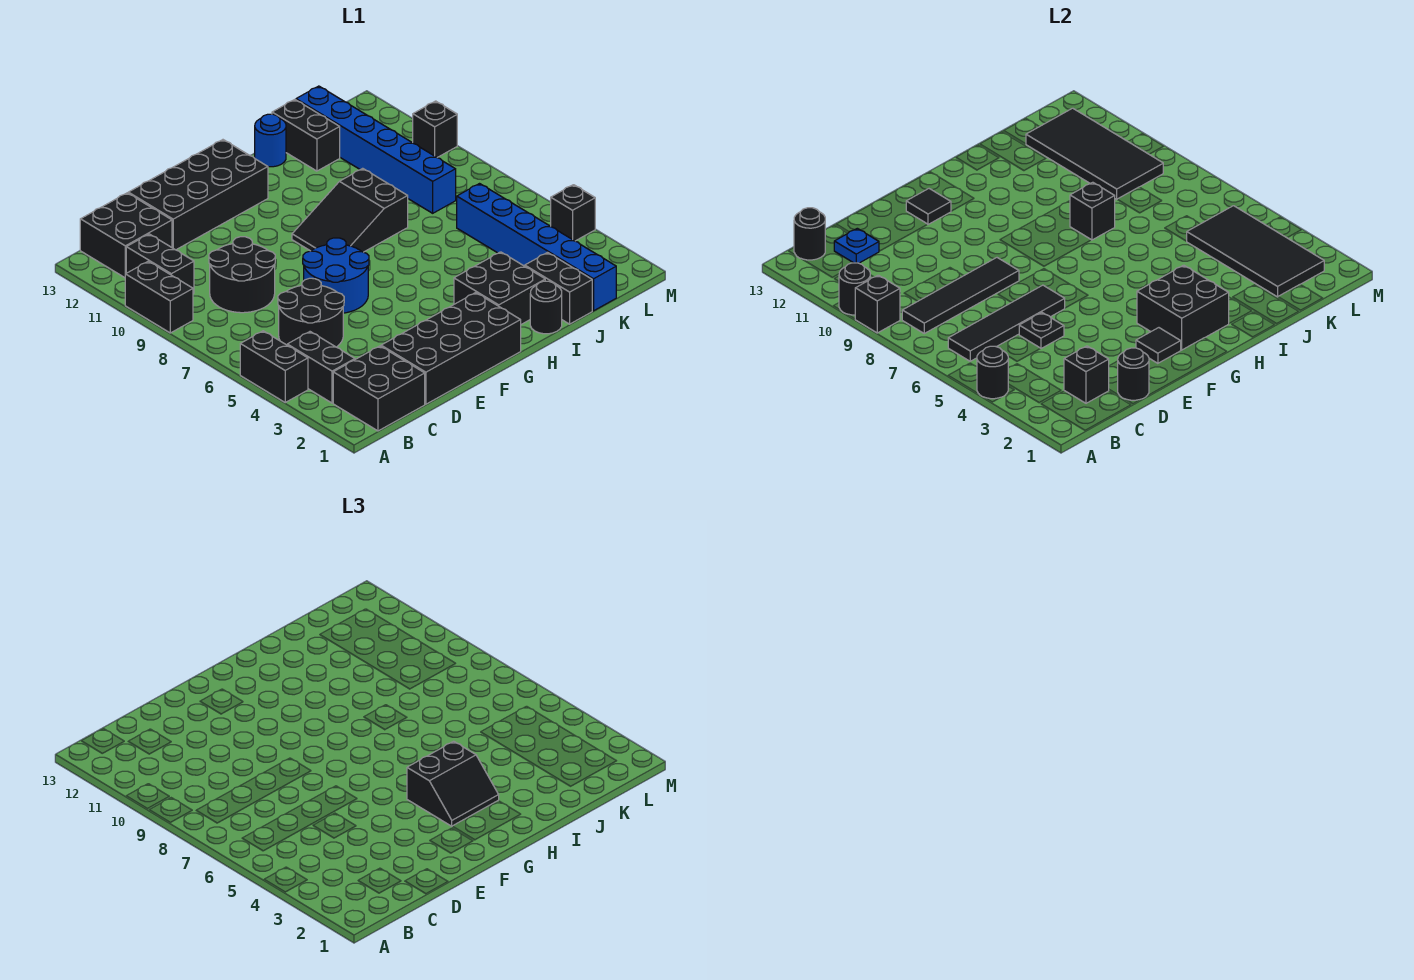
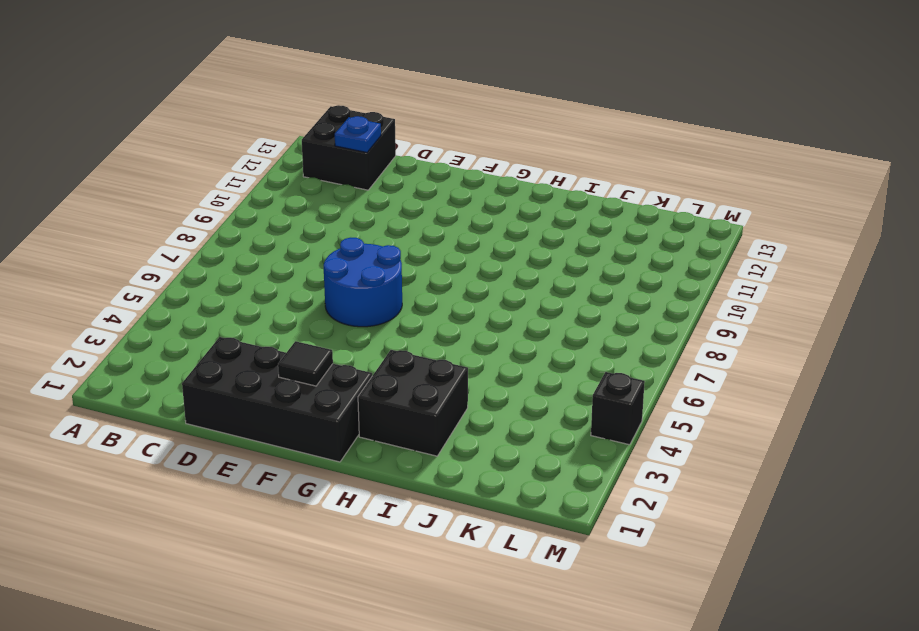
none -> black 1x2 brick [240,331,308,402]
none -> black 1x2 brick [125,261,193,333]
none -> black 2x2 brick [333,346,425,431]
none -> black 1x2 brick [287,332,355,403]

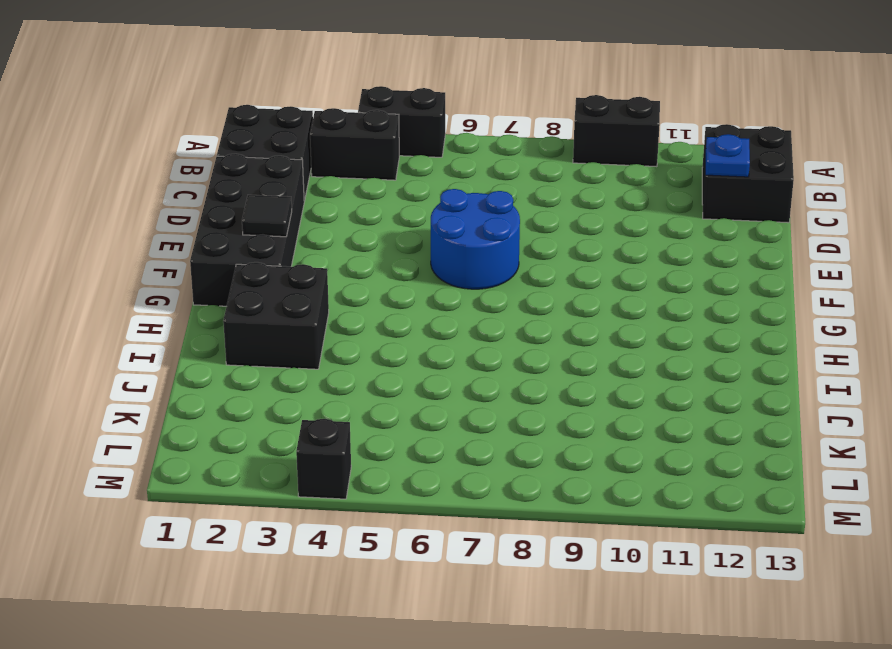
none -> black 1x2 brick [126,234,194,294]
none -> black 2x2 round brick [278,278,344,347]
none -> black 2x2 round brick [209,237,275,313]
none -> black 2x4 brick [128,140,268,250]

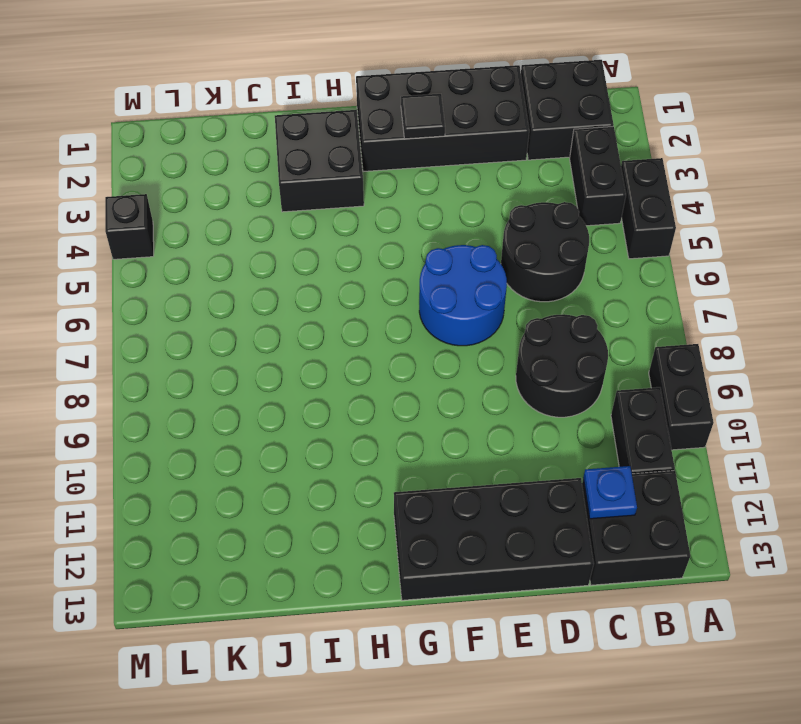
none -> black 2x3 slope [292,168,408,252]
none -> black 1x1 round brick [530,281,562,334]
none -> blue 1x1 round brick [255,114,286,167]
none -> black 1x2 brick [525,253,592,324]

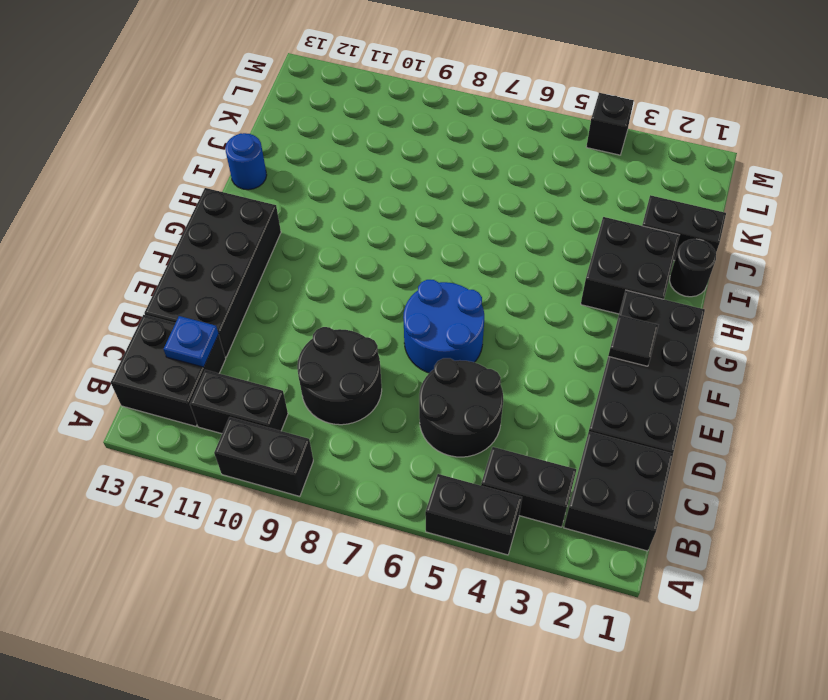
none -> black 2x3 slope [292,168,408,252]
none -> black 1x2 brick [272,100,340,171]
none -> blue 1x6 brick [457,184,616,311]
none -> blue 1x6 brick [296,86,456,213]

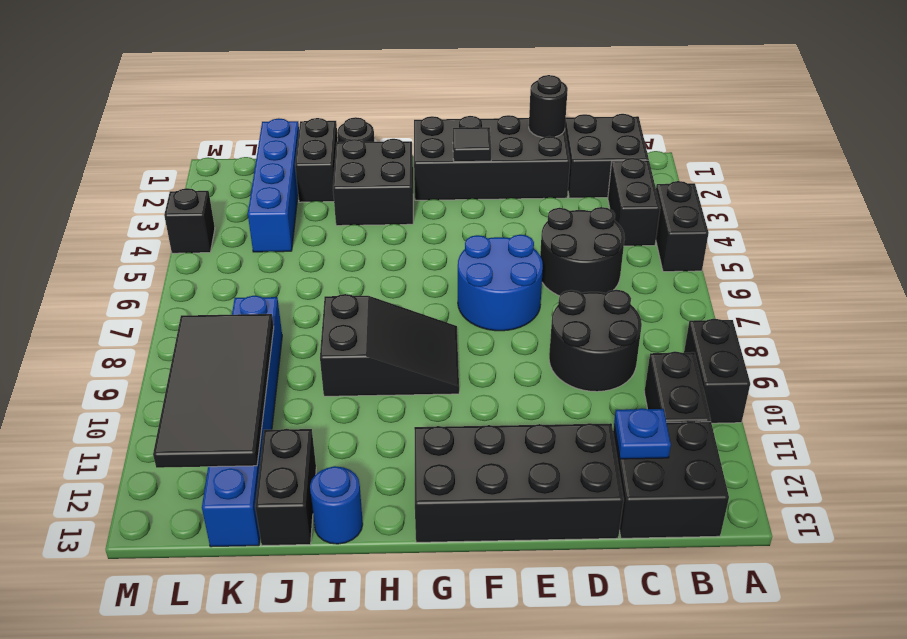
blue 1x4 brick [248,118,299,252] -> blue 1x6 brick [457,184,616,311]
none -> black 1x1 brick [413,101,457,158]
none -> black 1x1 round brick [977,346,1008,399]
none -> black 1x1 brick [855,275,900,333]
none -> black 1x1 round brick [839,263,870,315]

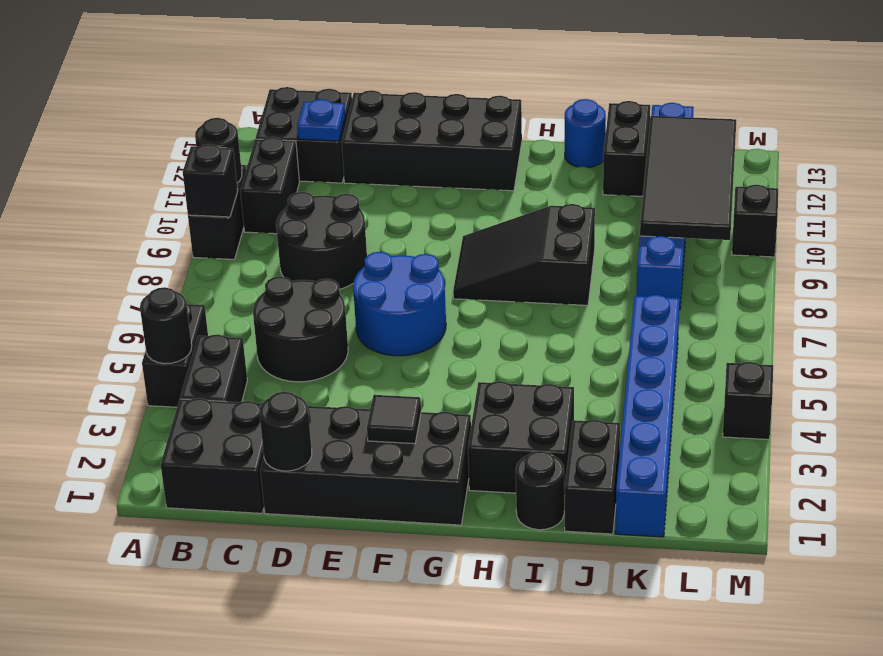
none -> black 1x4 tile [948,285,1065,361]
none -> black 1x4 tile [902,258,1019,333]
none -> black 1x1 round brick [794,208,825,260]
none -> black 1x1 brick [1064,346,1109,403]

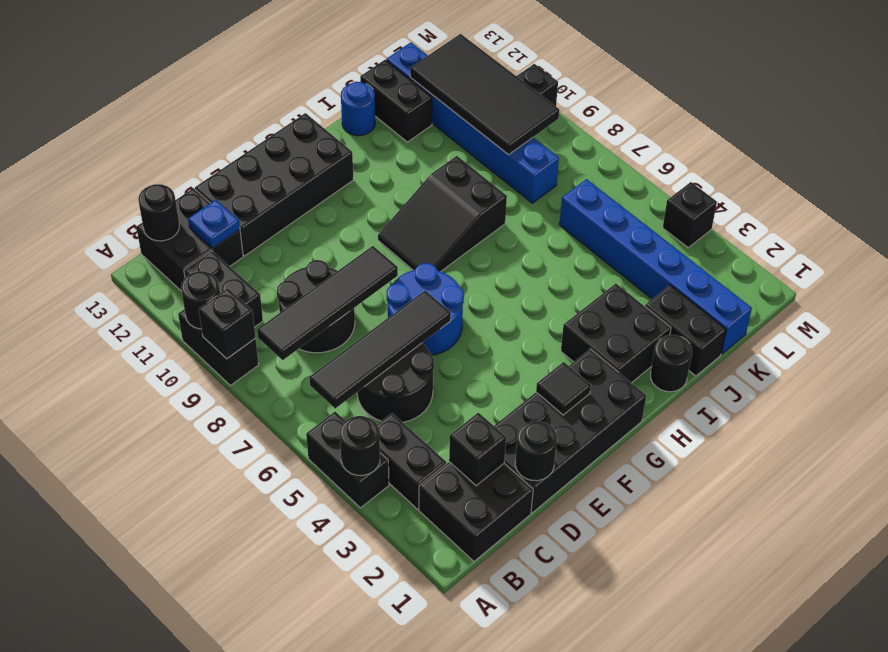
none -> black 1x1 plate [1019,313,1064,349]
none -> black 1x1 tile [906,189,951,224]
none -> black 2x2 brick [1137,265,1229,350]
none -> black 1x1 brick [1070,182,1115,240]

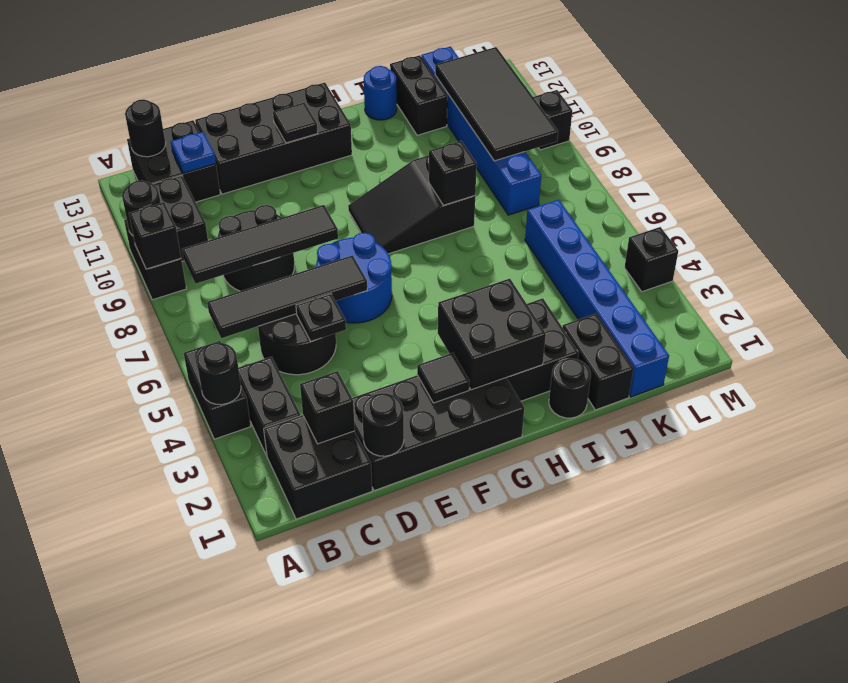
none -> black 2x4 tile [1187,206,1324,297]
none -> black 2x2 slope [407,741,499,826]

